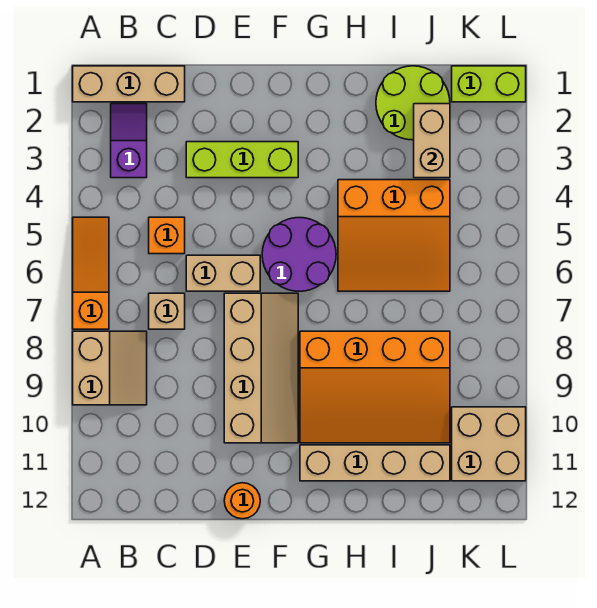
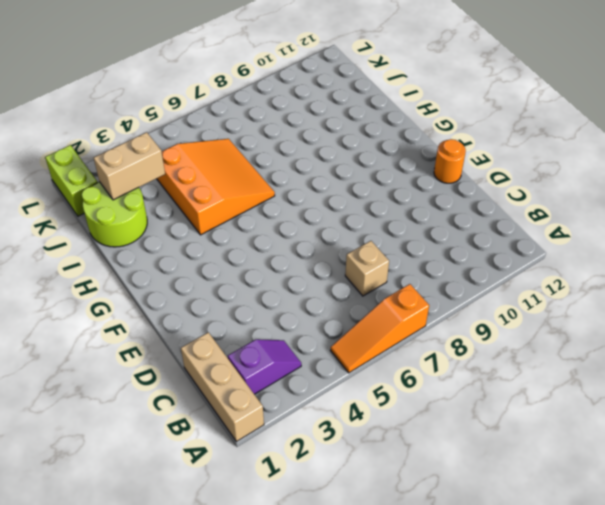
purple 1x2 slope [228,339,301,394] -> purple 1x2 slope turned to [111,104,147,178]
none -> tan 2x2 slope [73,331,147,405]
none -> orange 1x1 brick [149,217,185,254]
none -> lime 1x3 brick [186,142,298,178]

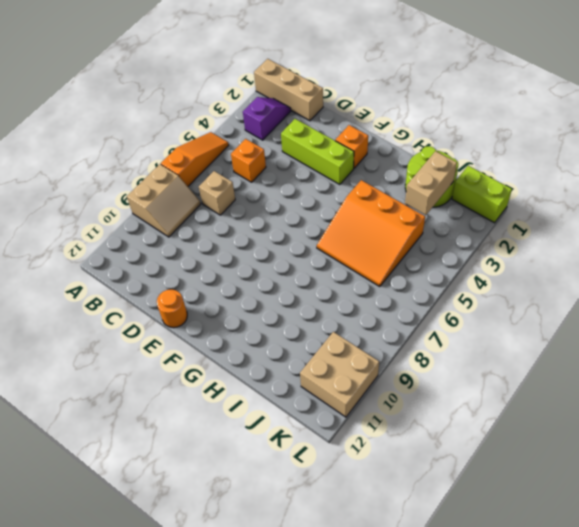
orange 1x1 brick [335,125,368,168] -> none
none -> tan 1x2 brick [186,255,260,291]
none -> tan 2x4 slope [224,293,298,443]
none -> purple 2x2 round brick [262,218,336,291]

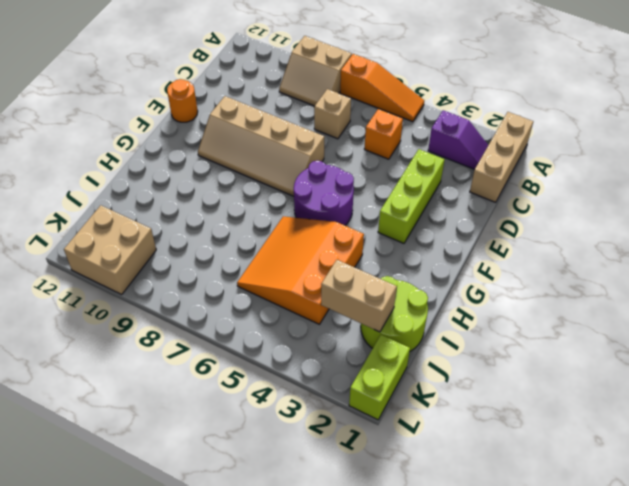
none -> tan 1x2 brick [186,255,260,291]
none -> orange 3x4 slope [300,331,450,443]
none -> tan 1x4 brick [300,445,450,481]

